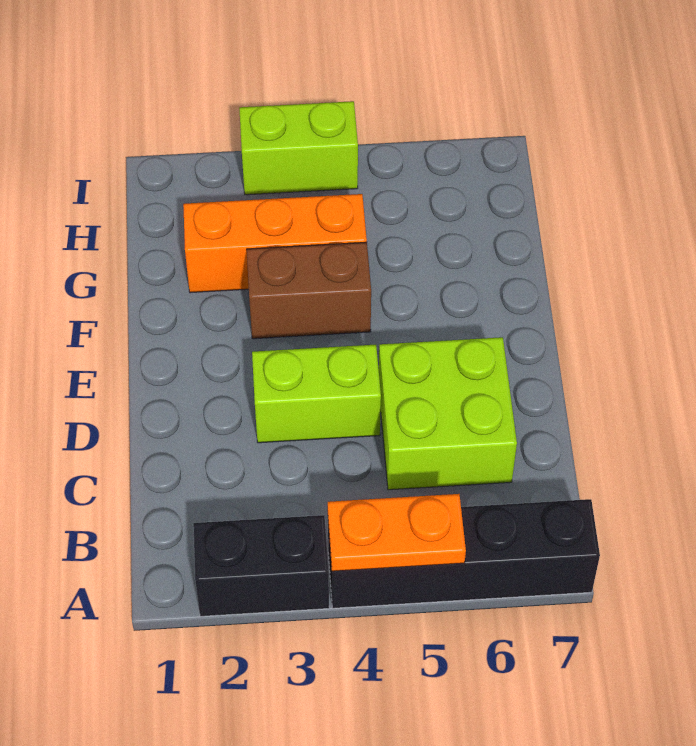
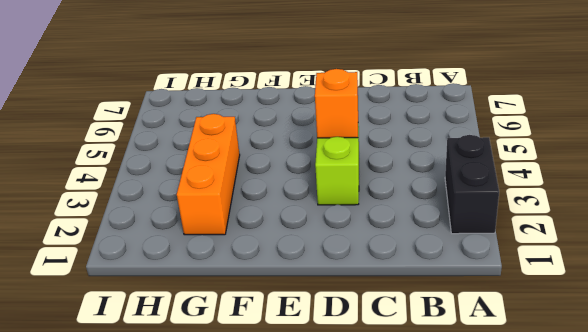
orange 1x1 brick [315,69,358,138] -> none
none -> black 1x4 brick [328,499,600,608]
none -> lime 2x2 brick [379,337,517,490]

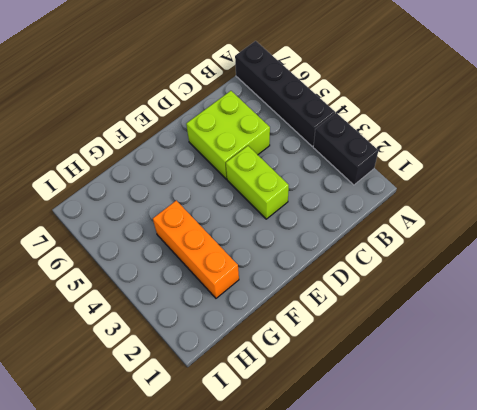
none -> brown 1x2 brick [247,242,371,339]
none -> lime 1x2 brick [239,101,358,195]

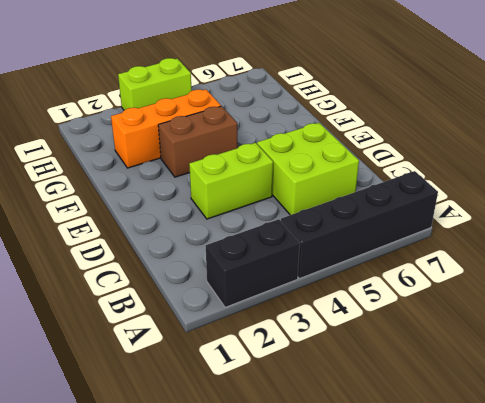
none -> orange 1x2 plate [328,494,466,571]

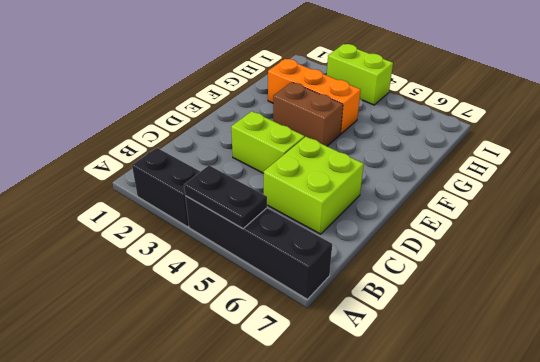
black 1x2 plate [184,165,267,229] -> orange 1x2 plate [328,494,466,571]

